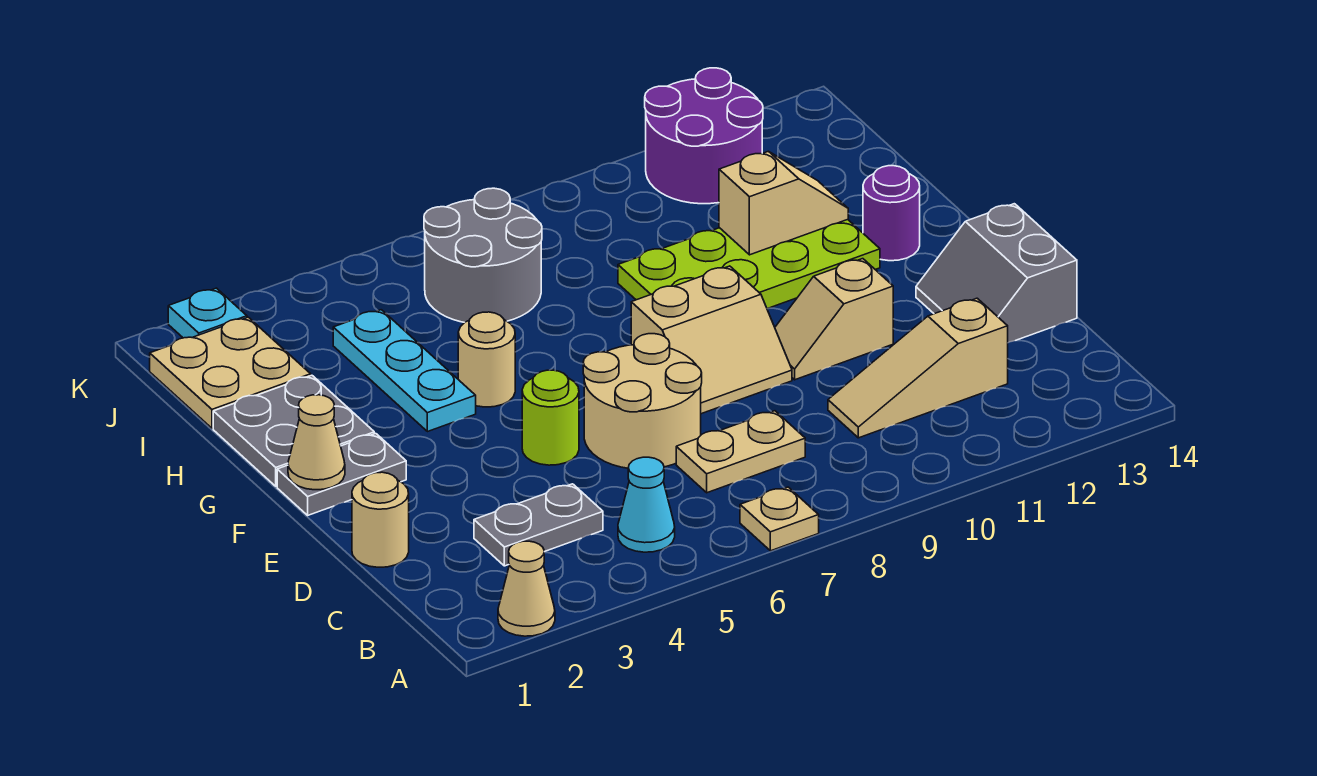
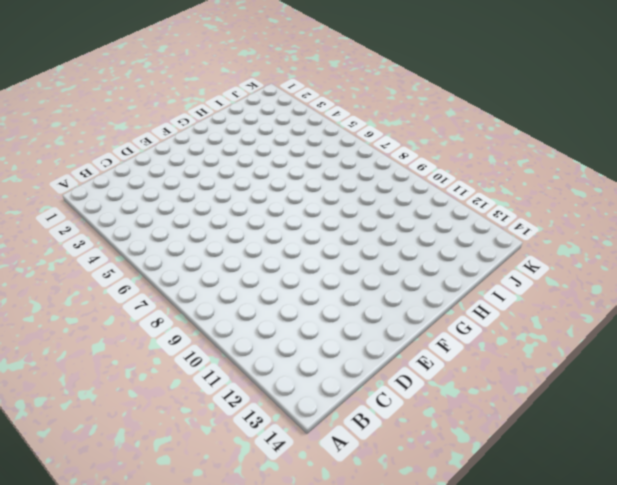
none -> tan 1x1 cone [498,541,555,636]
none -> tan 1x1 plate [740,487,819,551]
none -> cyan 1x1 cone [618,457,675,552]

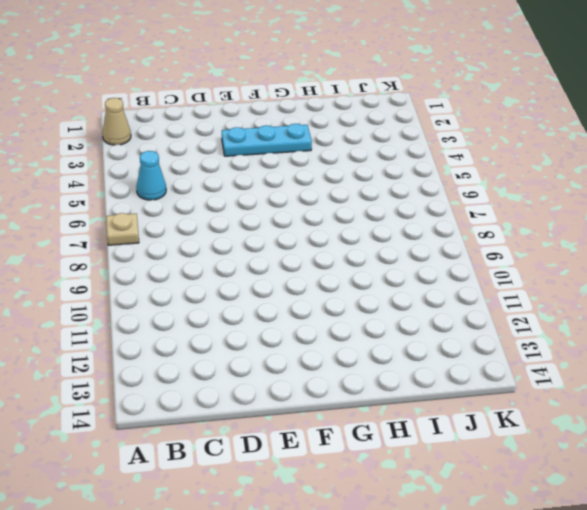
cyan 1x3 plate [222,124,312,156] -> cyan 1x3 plate moved to [333,310,476,432]
none -> grey 1x2 plate [474,484,603,566]
none -> tan 1x2 plate [676,411,805,493]
none -> tan 1x3 slope [828,298,1008,438]

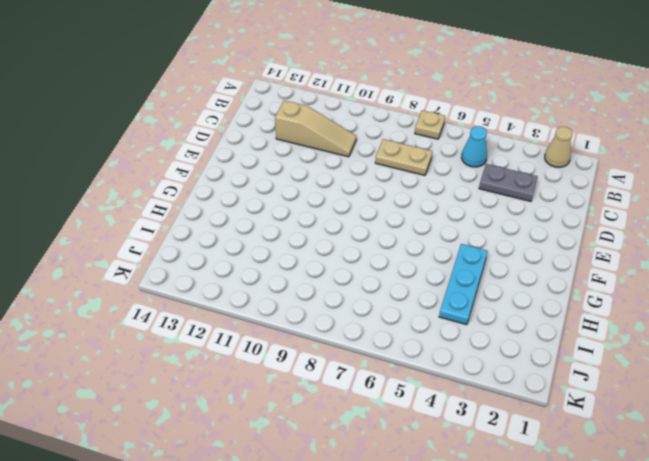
none -> tan 1x1 round brick [352,472,409,567]
none -> tan 2x2 round brick [583,334,702,468]
none -> grey 2x2 slope [916,204,1077,343]

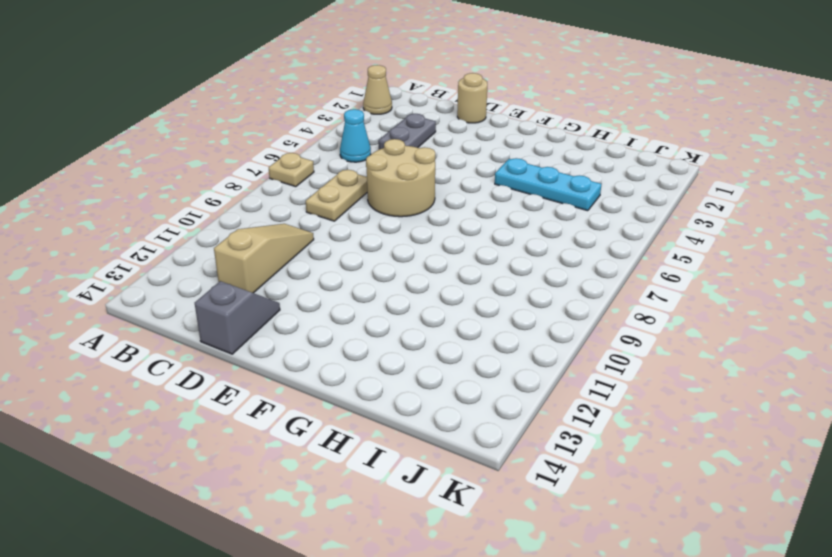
grey 1x2 slope [195,281,280,354] -> grey 2x2 slope [916,204,1077,343]
none -> lime 1x1 round brick [522,370,579,465]
none -> tan 2x2 slope [631,266,792,414]
none -> tan 1x2 slope [775,259,893,380]

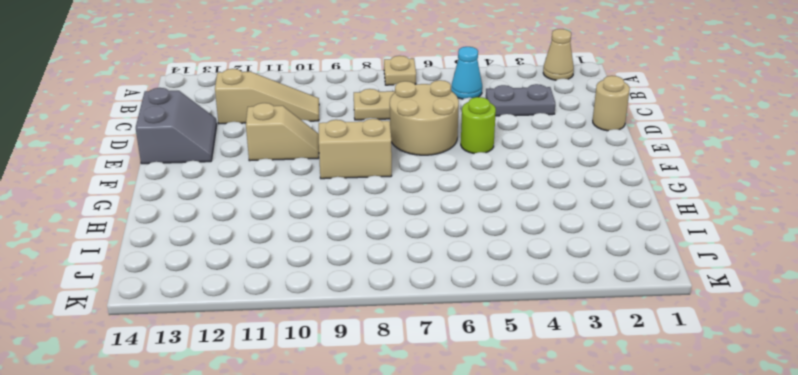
none -> grey 1x2 plate [277,433,406,515]
none -> grey 2x2 plate [213,375,374,486]
none -> cyan 1x3 plate [333,310,476,432]

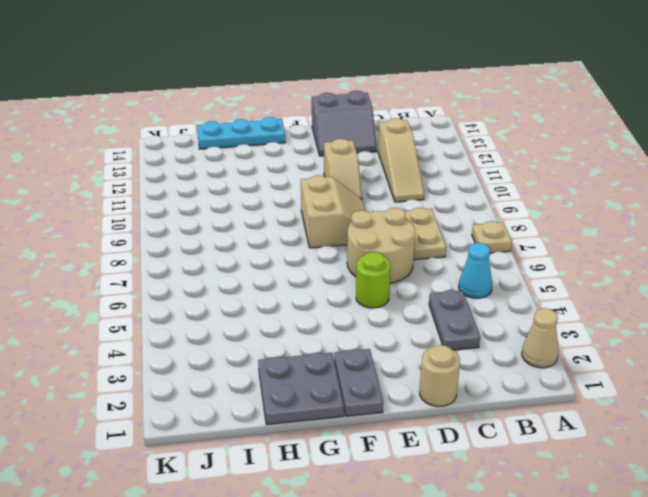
cyan 1x3 plate [197,117,285,149] -> cyan 1x3 plate moved to [333,310,476,432]
none -> tan 1x1 round brick [458,312,515,407]
none -> lime 2x4 plate [618,219,880,309]
none -> purple 1x1 round brick [863,166,920,261]

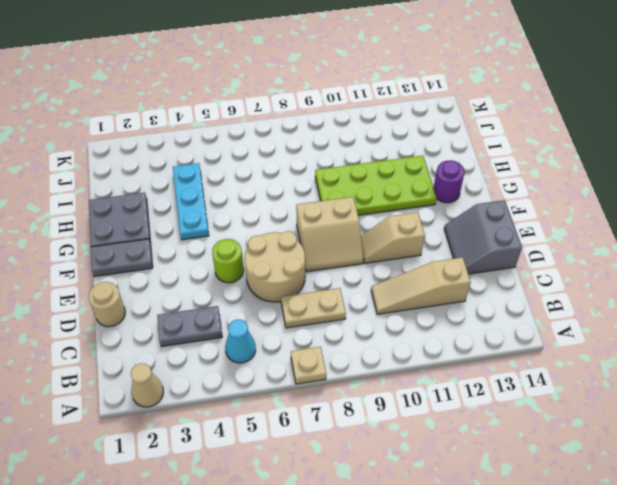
none -> tan 1x1 round brick [458,312,515,407]
none -> tan 2x2 plate [150,317,311,428]
none -> grey 2x2 round brick [424,188,542,322]

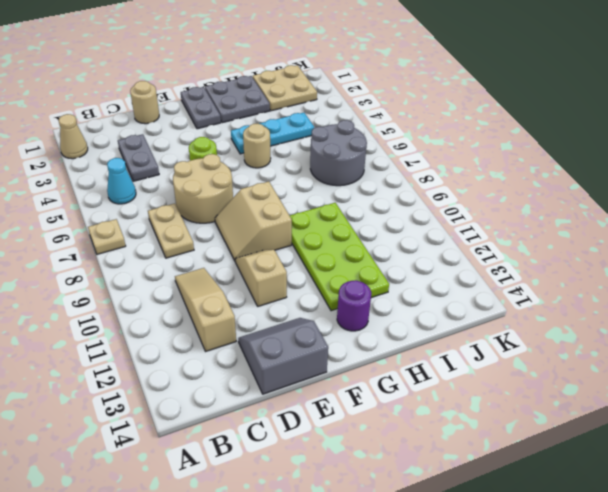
none -> purple 2x2 round brick [645,68,763,204]
none -> cyan 1x1 plate [168,288,247,338]
none -> tan 1x1 cone [288,395,345,490]

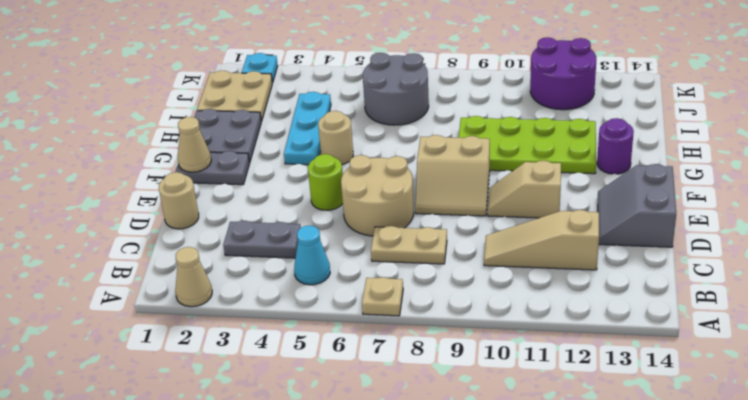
none -> tan 1x2 slope [719,151,848,255]

